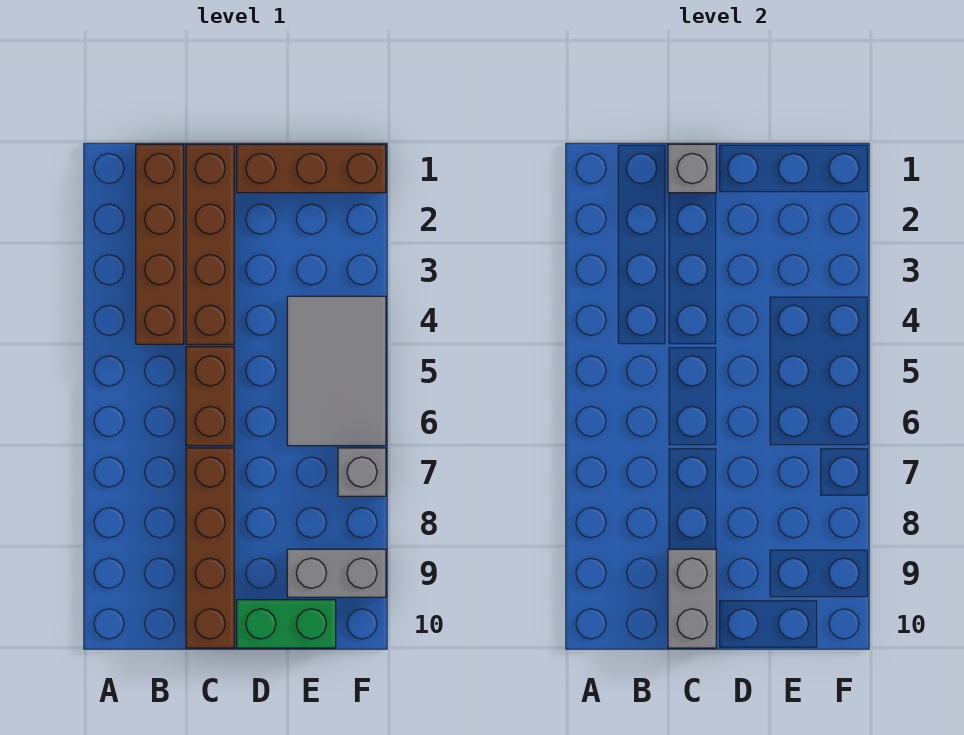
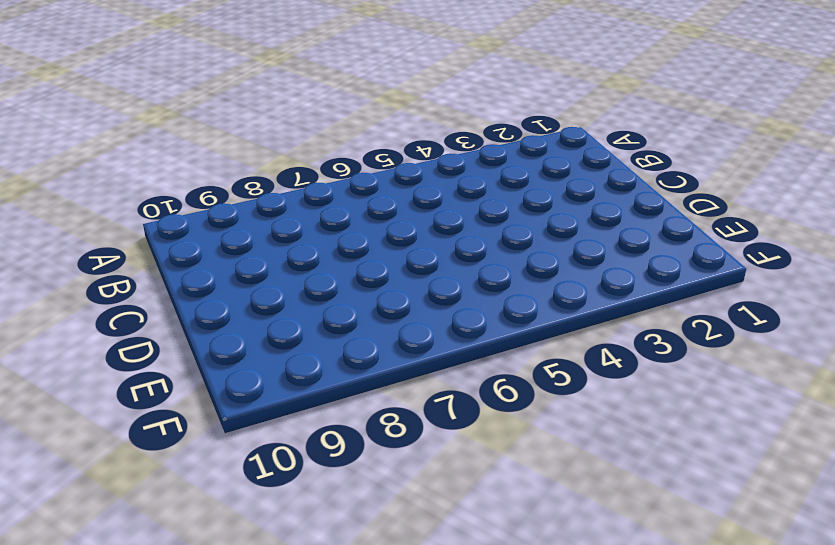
none -> brown 1x4 brick [136,144,184,344]
none -> brown 1x4 brick [186,144,234,344]

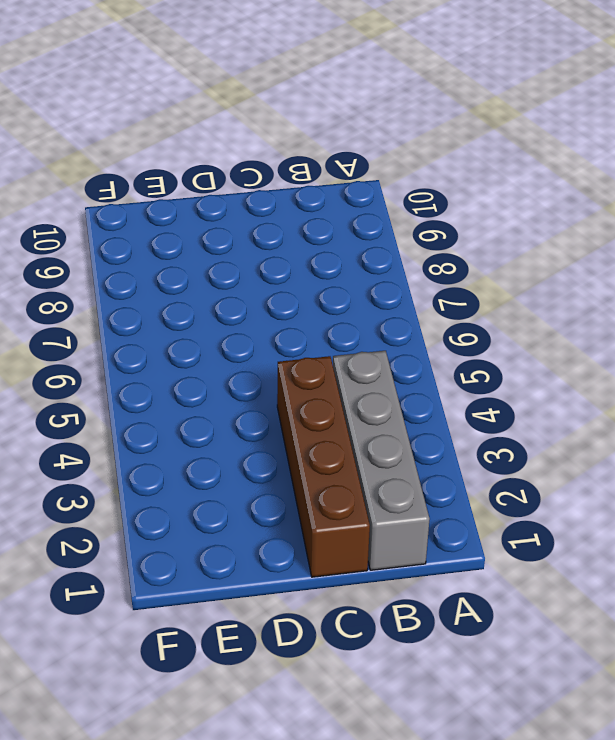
grey 1x4 brick [333,351,430,570] -> brown 1x4 brick [136,144,184,344]
none -> brown 1x2 brick [186,347,234,446]
none -> brown 1x4 brick [186,448,234,648]

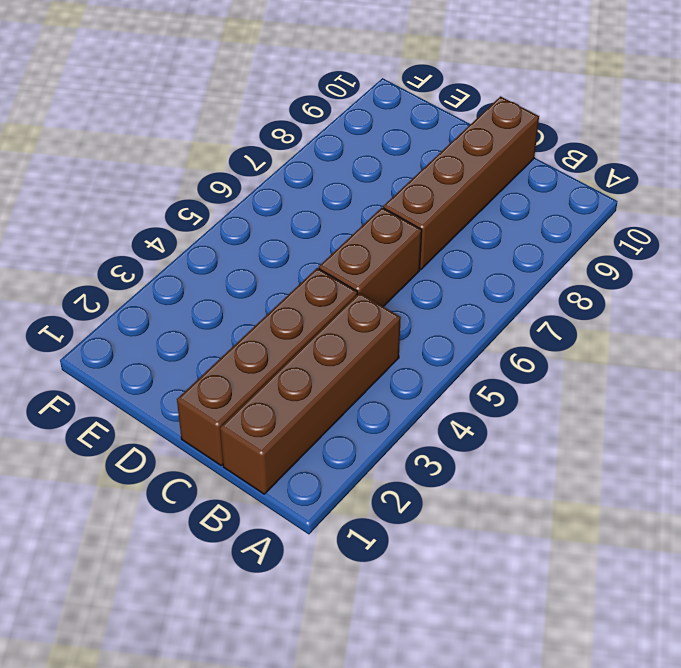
none -> brown 1x3 brick [237,144,386,193]
none -> green 1x2 brick [237,600,336,648]

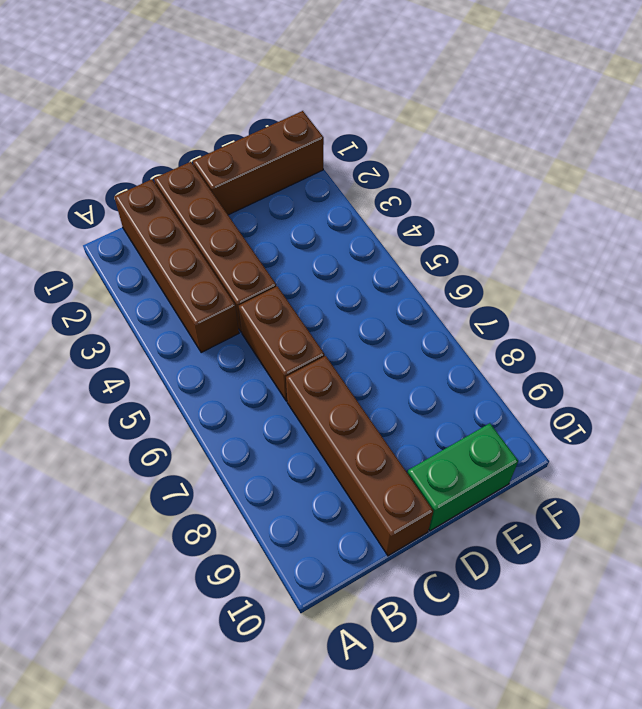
none -> grey 2x3 tile [287,296,386,446]
none -> grey 1x2 brick [287,549,386,597]

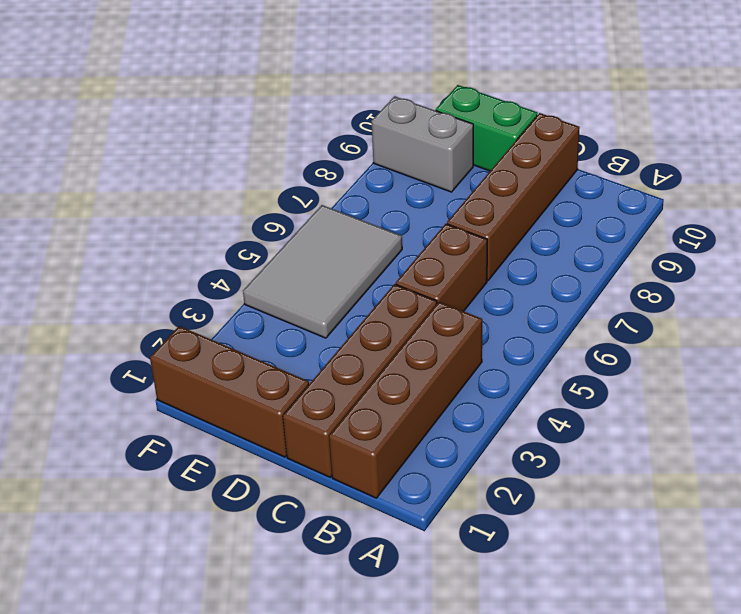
none -> grey 1x1 brick [338,448,386,496]
none -> grey 1x1 brick [668,144,716,193]

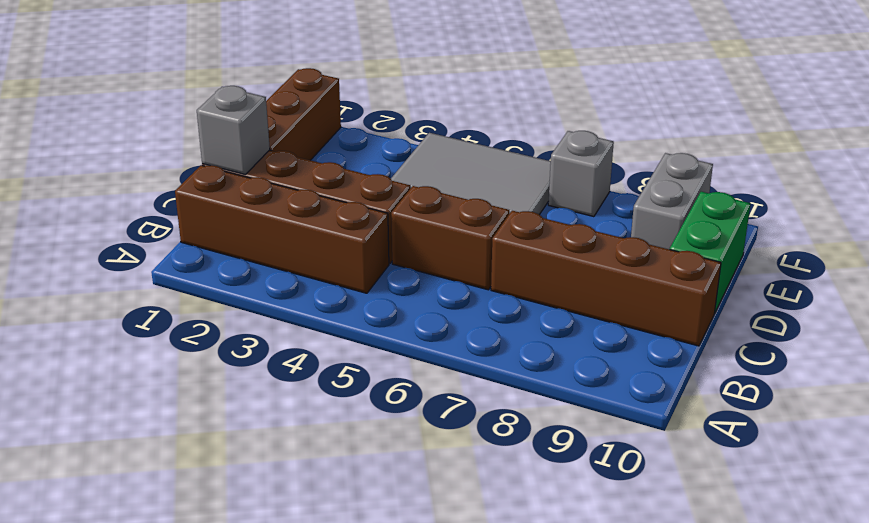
none -> grey 1x2 brick [668,549,716,648]

